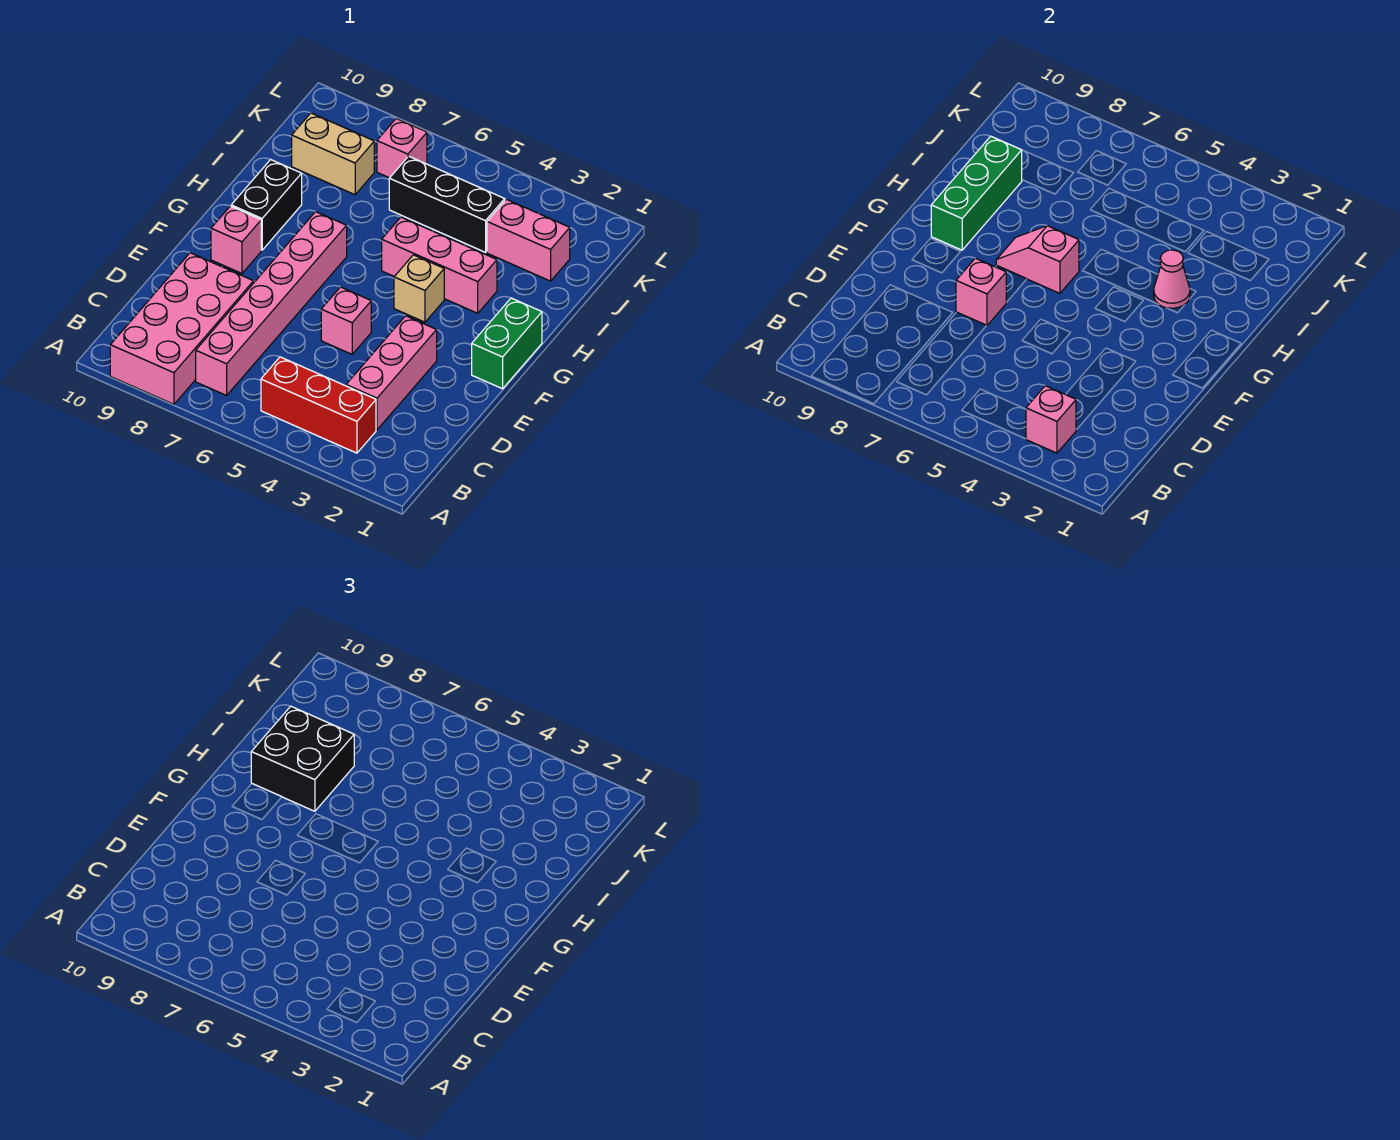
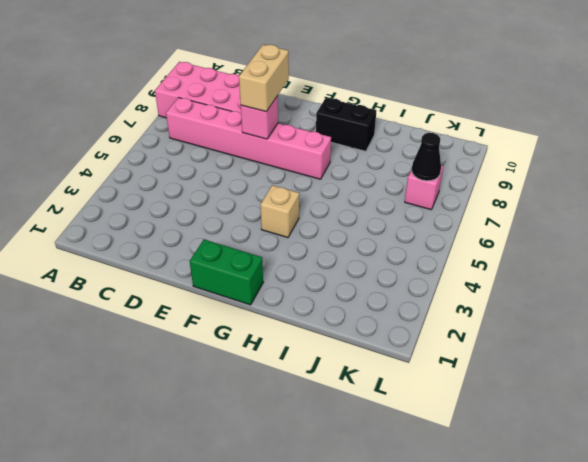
tan 1x2 brick [239,45,289,112] -> tan 1x2 brick moved to [292,113,374,195]
black 1x1 cone [412,133,441,181] -> none
none -> red 1x3 brick [261,357,376,453]
none -> pink 1x3 brick [346,316,437,430]
none -> pink 1x1 brick [321,287,371,354]

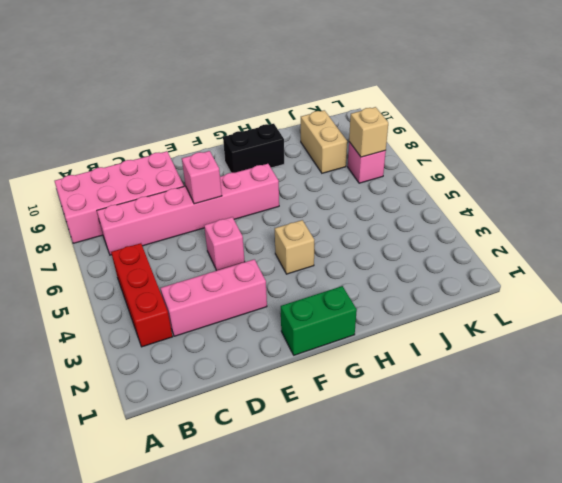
tan 1x1 brick [349,107,388,157] -> none
none -> pink 1x1 brick [211,206,261,273]
none -> pink 1x3 brick [382,217,497,313]
none -> pink 1x2 brick [487,199,570,281]

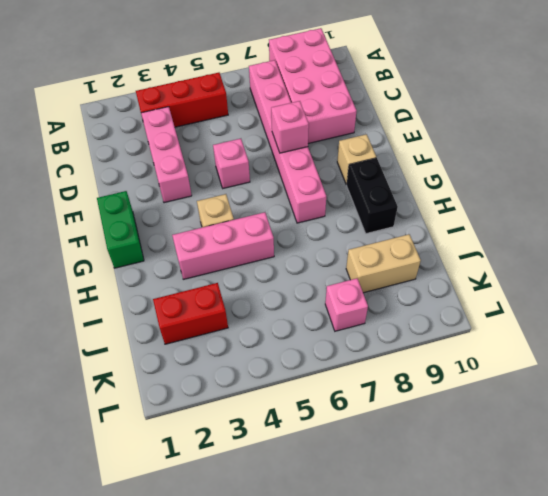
tan 1x1 brick [337,134,376,185] -> pink 1x1 brick [211,206,261,273]
red 1x2 brick [153,283,228,344] -> pink 1x2 brick [487,199,570,281]
none -> black 1x3 brick [389,156,505,252]
none -> pink 1x1 brick [1026,386,1076,453]
none -> pink 1x2 slope [996,226,1079,293]

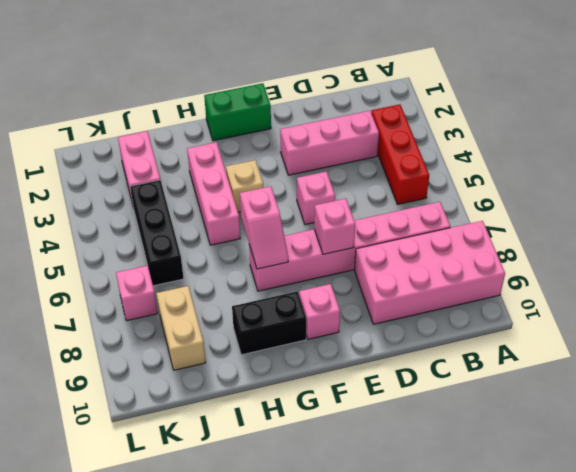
none -> pink 1x1 brick [1026,386,1076,453]
none -> green 1x3 brick [931,136,1022,250]
none -> pink 1x1 cone [1154,250,1190,308]

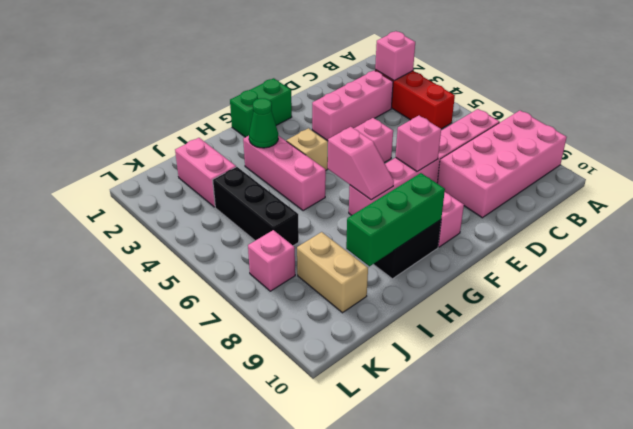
green 1x1 cone [249,98,278,148] -> pink 1x1 cone [1154,250,1190,308]
none -> black 2x2 brick [251,706,354,811]

